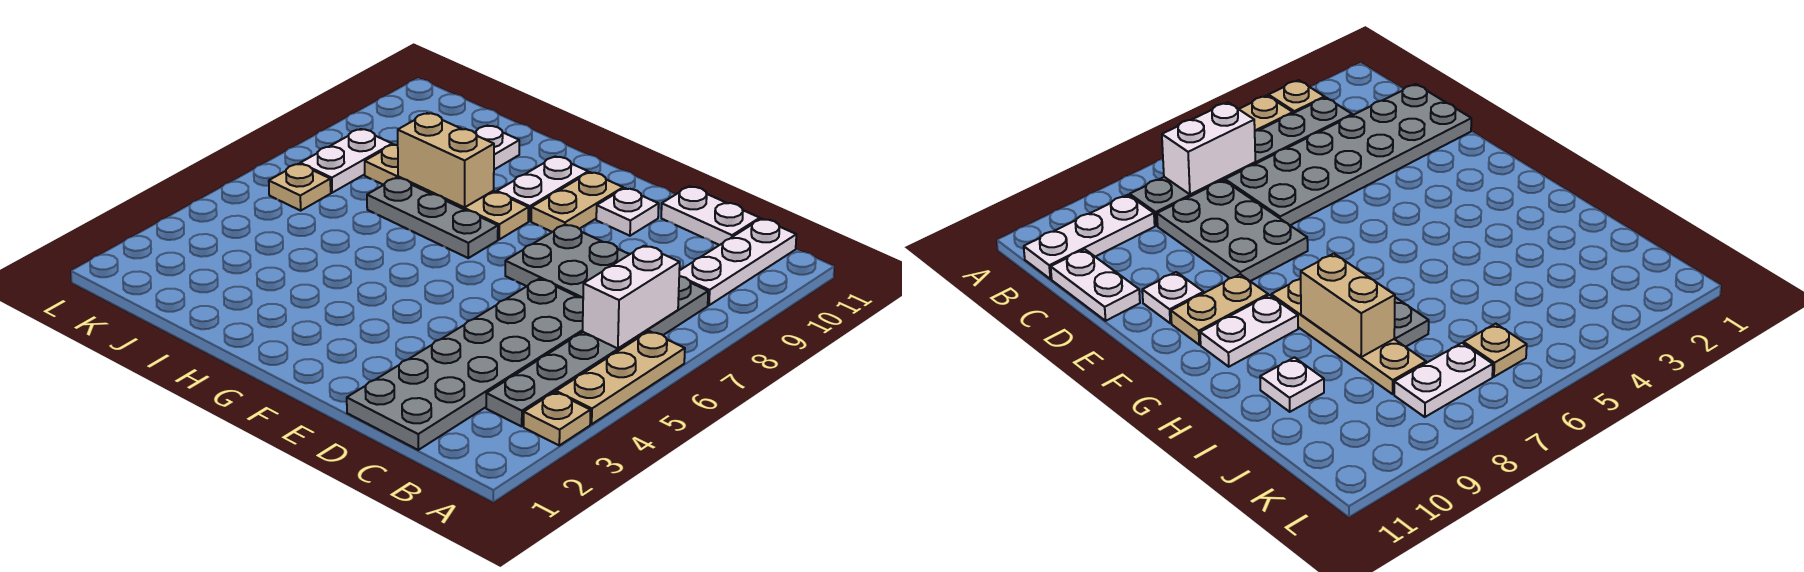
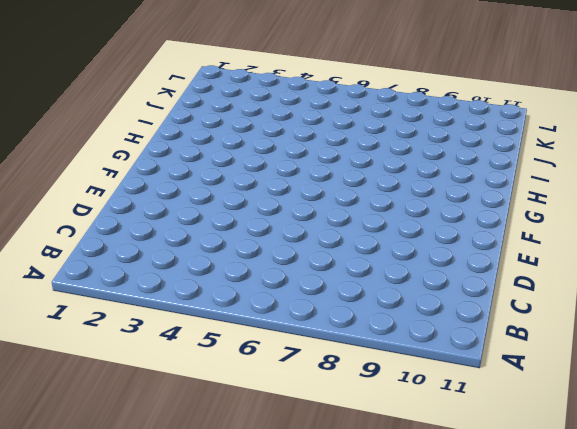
none -> tan 1x1 plate [524,392,590,445]
none -> tan 1x3 plate [556,331,685,424]
none -> grey 1x6 plate [486,276,708,426]

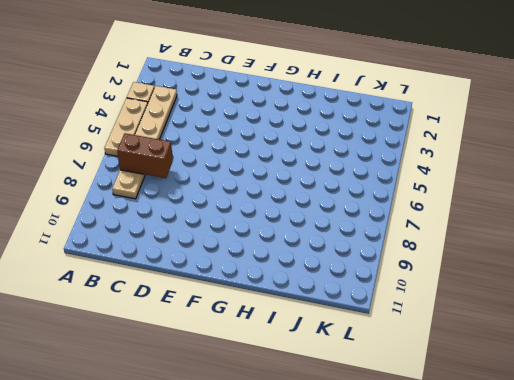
tan 1x6 plate [112,86,177,199] -> grey 1x6 plate [486,276,708,426]
brown 1x2 brick [117,133,173,178] -> white 1x2 brick [583,246,680,349]
none -> white 1x3 plate [679,219,796,305]
none -> grey 2x6 plate [347,279,583,450]
none -> grey 2x3 plate [505,224,630,298]

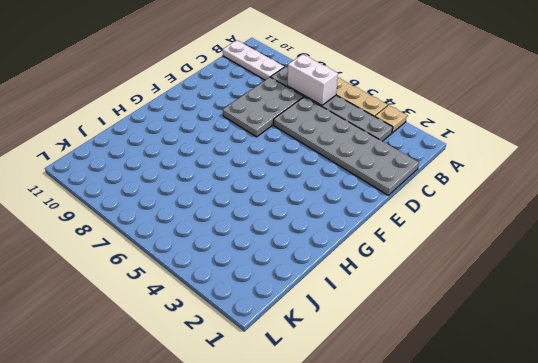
none -> white 1x2 plate [661,186,760,245]
none -> white 1x1 plate [596,188,659,236]
none -> tan 1x2 plate [531,172,623,232]

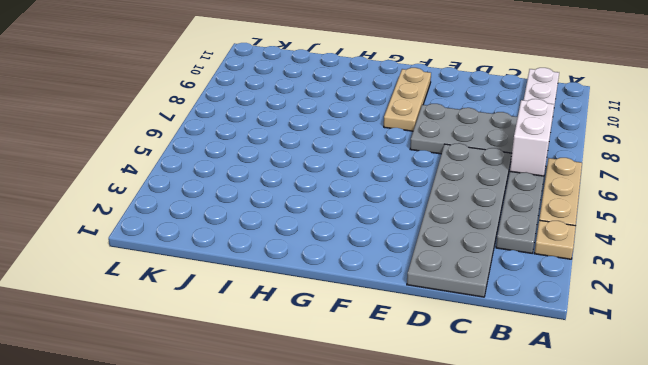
tan 1x3 plate [384,68,431,131] -> tan 1x2 plate [531,172,623,232]
none -> white 1x2 plate [661,186,760,245]
none -> white 1x1 plate [596,188,659,236]
none -> grey 1x3 plate [367,178,498,258]

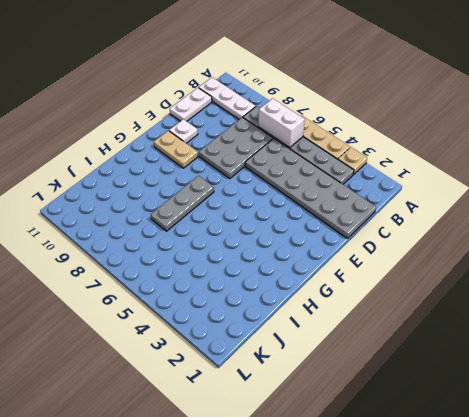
none -> tan 1x4 plate [365,144,528,239]
none -> white 1x2 plate [497,156,588,221]
none -> white 1x1 plate [475,125,519,170]

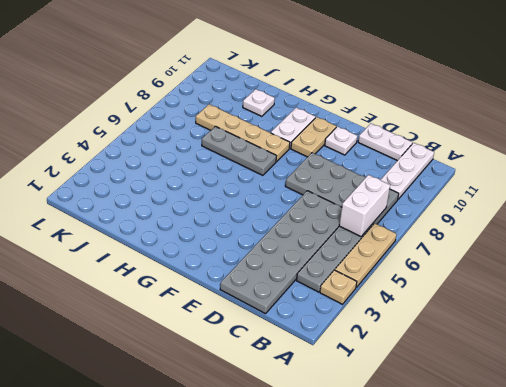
none -> tan 1x1 plate [269,164,331,211]
none -> white 1x2 plate [300,129,392,193]
none -> tan 1x2 brick [398,113,494,207]

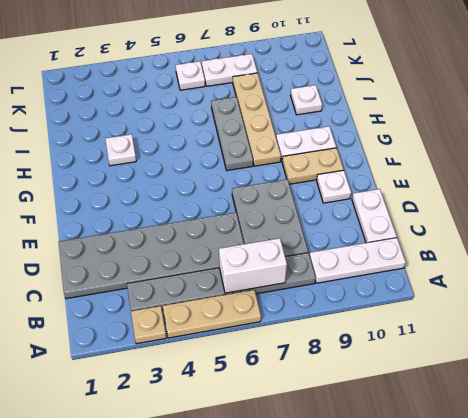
white 1x1 plate [105,134,136,166] -> none
white 1x1 plate [176,61,205,90] -> tan 1x1 plate [269,164,331,211]
none -> tan 1x2 brick [398,113,494,207]

